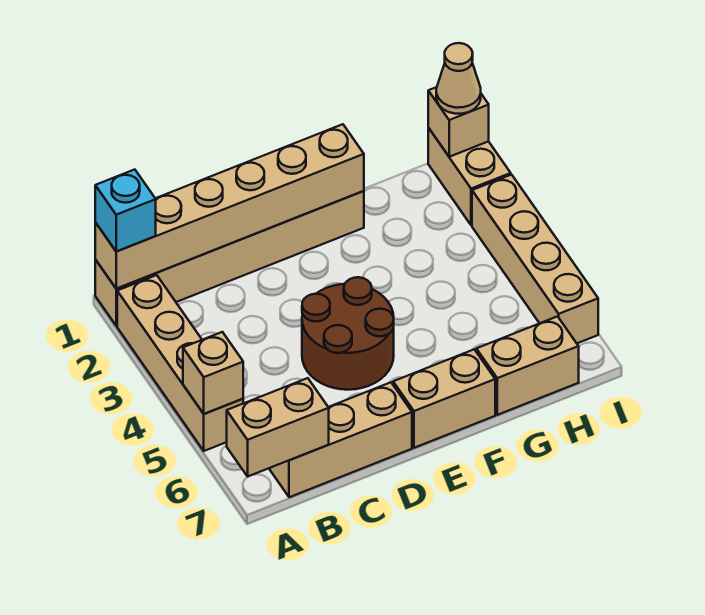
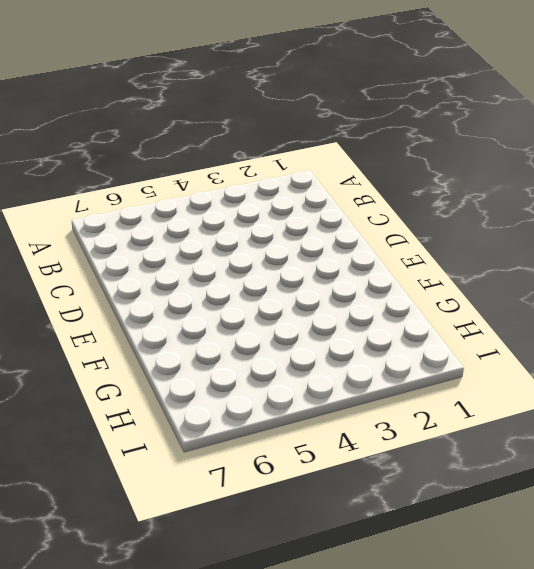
none -> tan 1x6 brick [95,191,364,326]
none -> tan 1x4 brick [117,275,243,451]
none -> tan 1x3 brick [269,382,412,497]

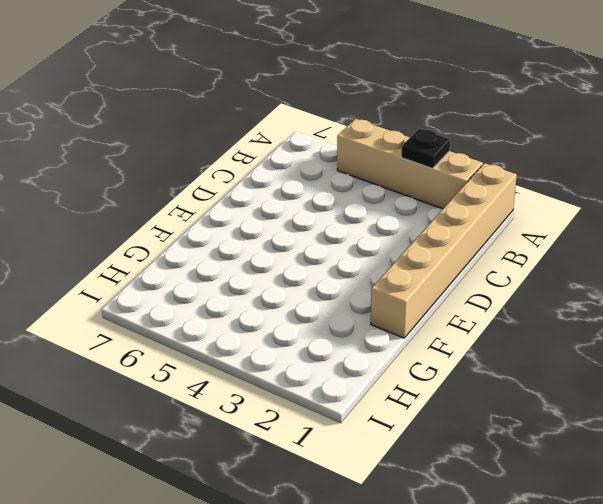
black 1x1 plate [401,128,450,169] -> none
none -> tan 1x3 brick [269,382,412,497]
none -> brown 2x2 round brick [302,277,394,390]
none -> tan 1x2 brick [393,349,495,448]

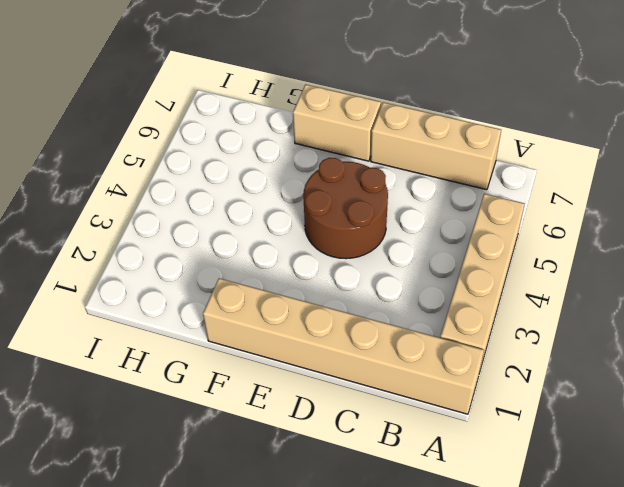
none -> tan 1x2 brick [476,316,579,415]
none -> tan 1x2 brick [428,128,511,225]
none -> tan 1x4 brick [472,175,598,343]

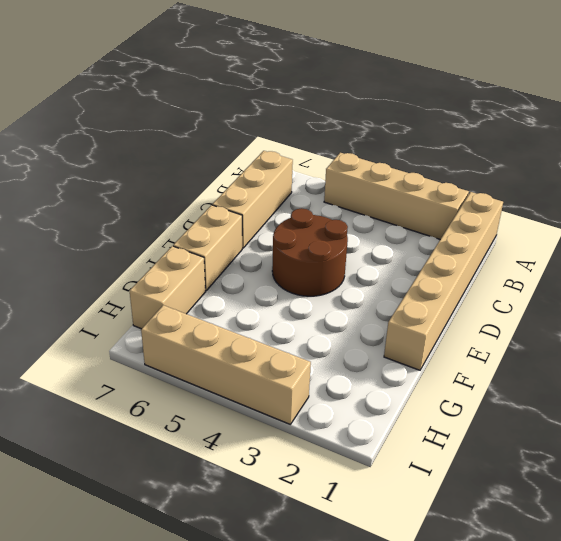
none -> tan 1x2 brick [428,128,511,225]
none -> tan 1x6 brick [95,124,364,289]
none -> tan 1x1 brick [183,332,243,414]

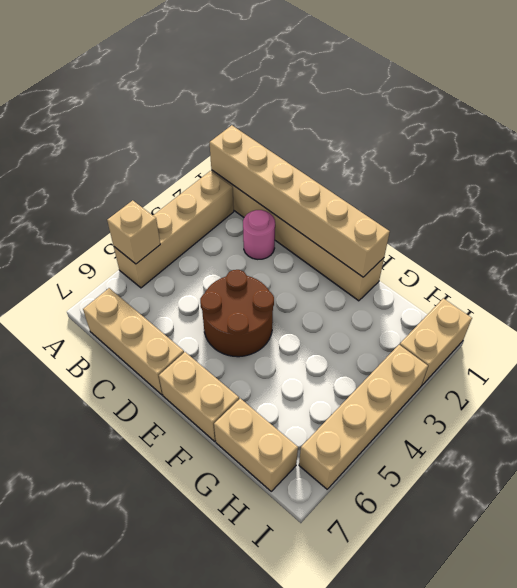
pink 1x1 round brick [243,210,275,259] -> none
none -> tan 1x2 brick [227,378,329,476]
none -> tan 1x1 brick [428,87,489,157]
none -> cyan 1x1 brick [95,170,156,251]

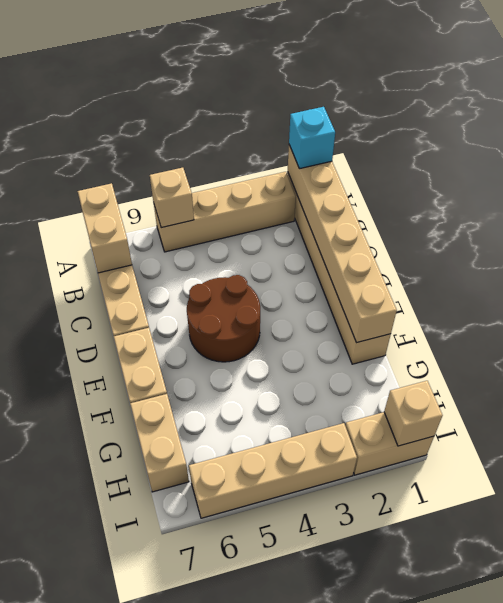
none -> tan 1x1 cone [436,43,481,114]

